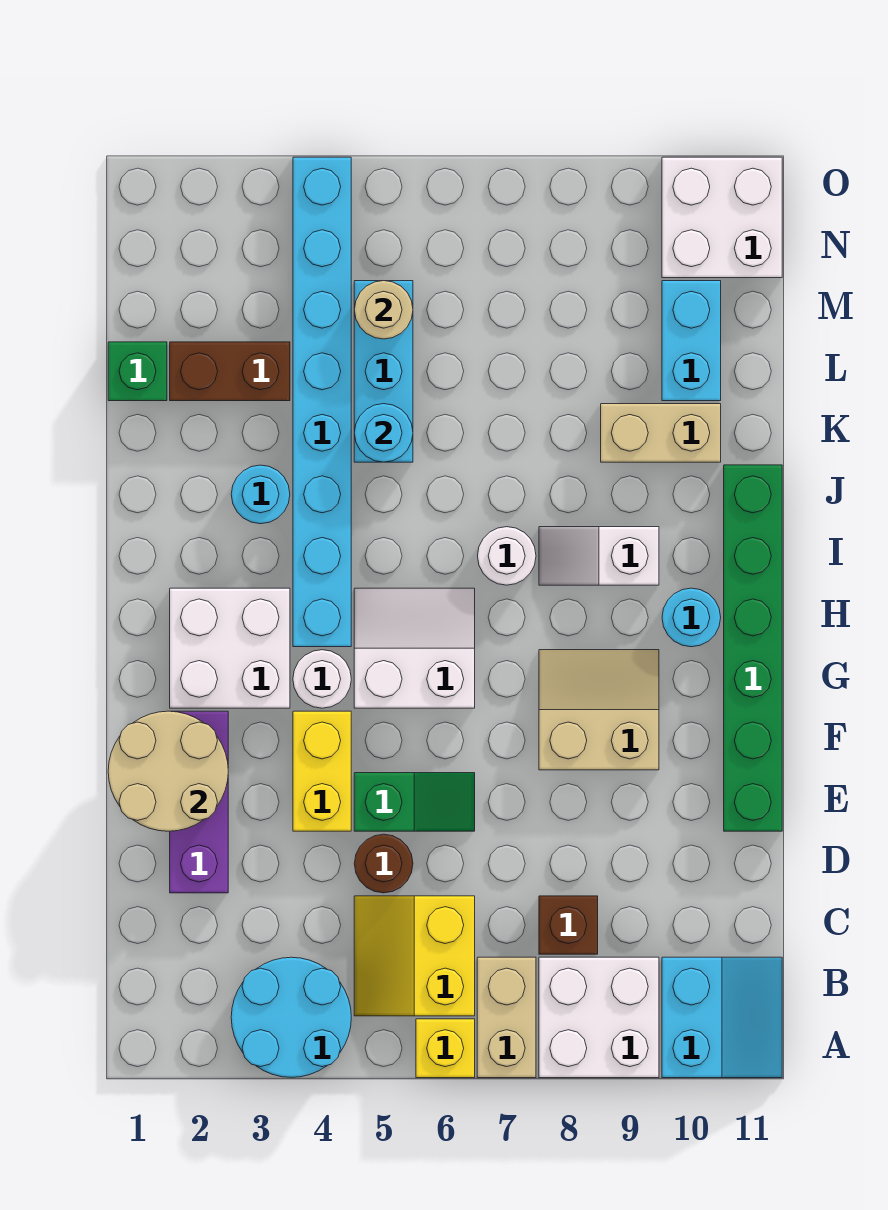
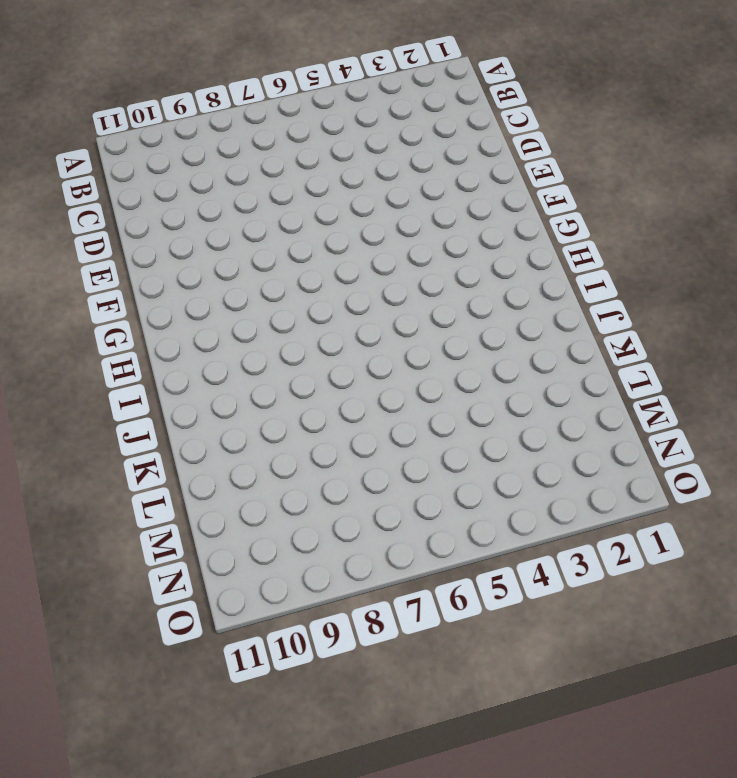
none -> cyan 2x2 round brick [231,957,351,1078]
none -> yellow 1x1 brick [416,1019,475,1078]
none -> tan 1x2 brick [477,957,536,1078]
none -> white 2x2 brick [539,957,659,1078]

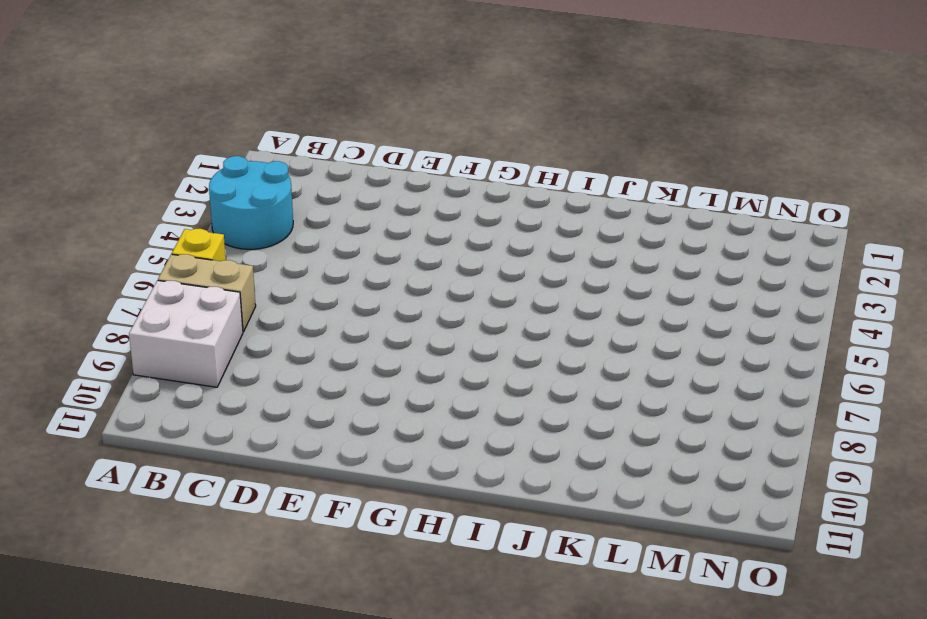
none -> cyan 2x2 slope [662,957,782,1078]
none -> yellow 2x2 slope [354,896,475,1016]
none -> brown 1x1 brick [539,896,598,954]
none -> purple 1x3 brick [170,711,228,893]

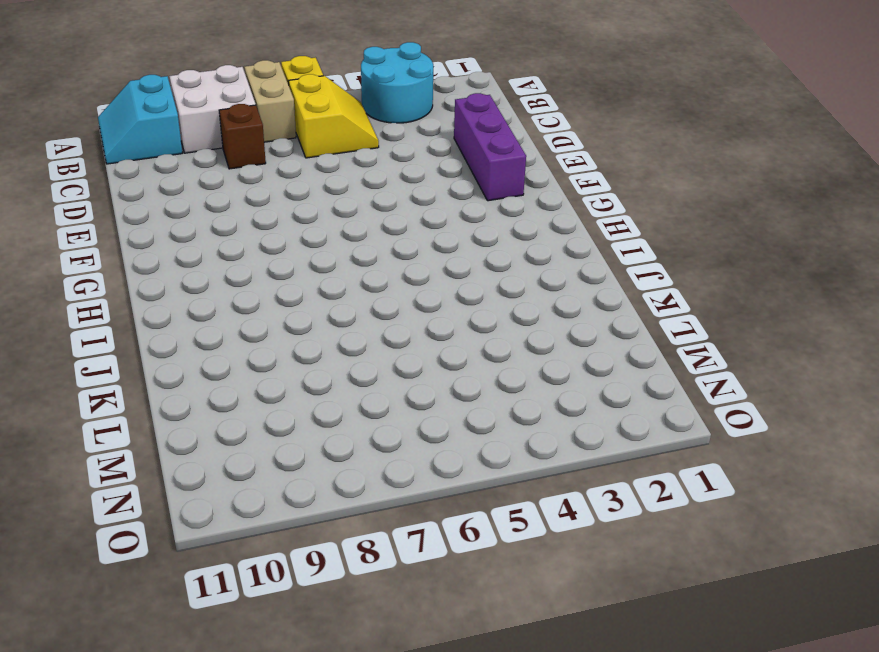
none -> brown 1x1 round brick [354,834,413,893]
none -> yellow 1x2 brick [293,711,351,831]
none -> green 1x2 slope [354,773,475,831]
none -> green 1x6 brick [724,465,782,831]

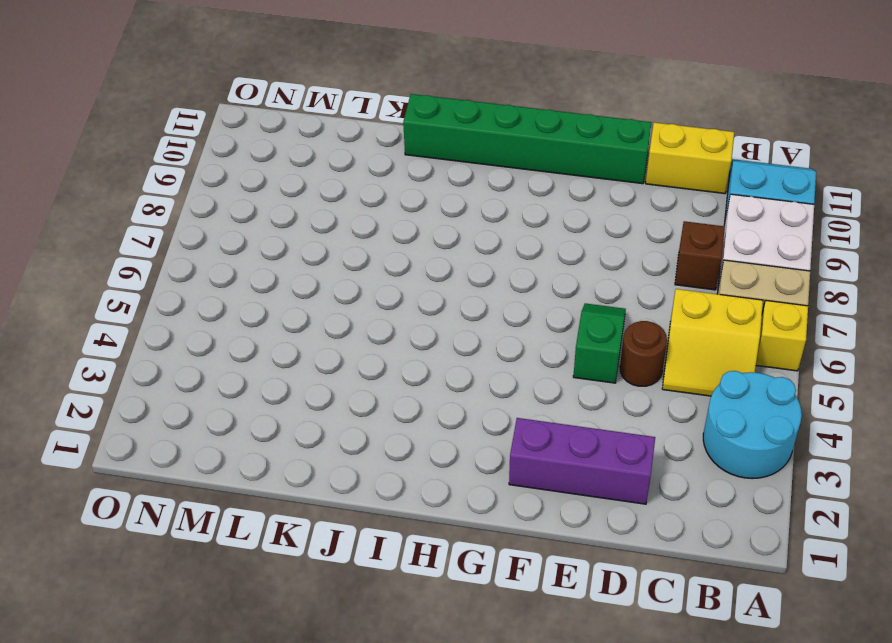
yellow 1x2 brick [646,122,734,194] -> yellow 1x2 brick moved to [293,711,351,831]
none -> tan 2x2 slope [539,650,659,770]
none -> white 2x2 brick [170,588,290,708]
none -> white 1x1 round brick [293,650,351,708]
none -> white 2x2 slope [354,588,475,708]

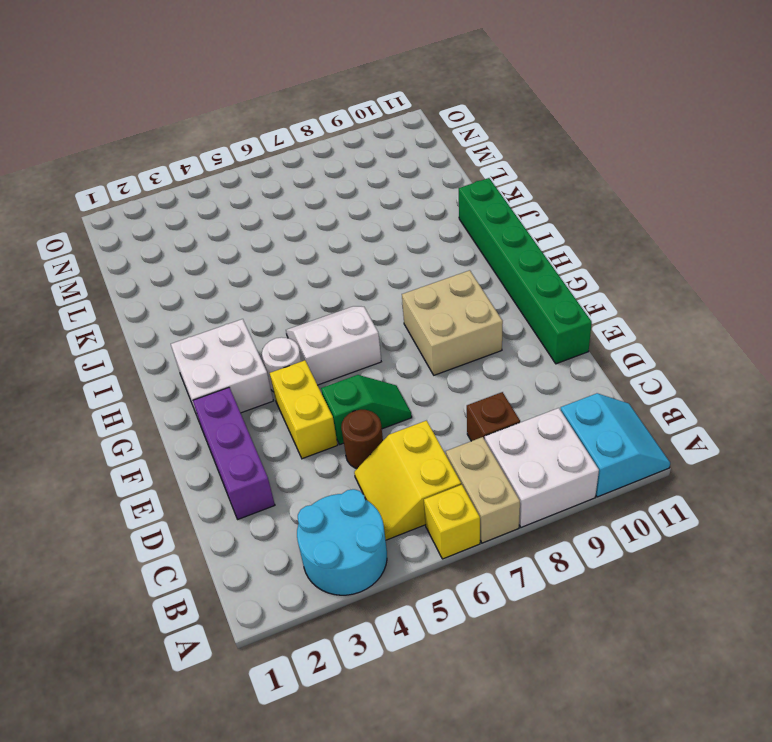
tan 2x2 brick [402,270,503,375] -> tan 2x2 slope [539,650,659,770]
none -> cyan 1x8 brick [293,157,351,647]
none -> cyan 1x1 round brick [662,588,721,647]
none -> white 1x1 round brick [478,527,536,585]
none -> white 1x2 slope [539,527,659,585]

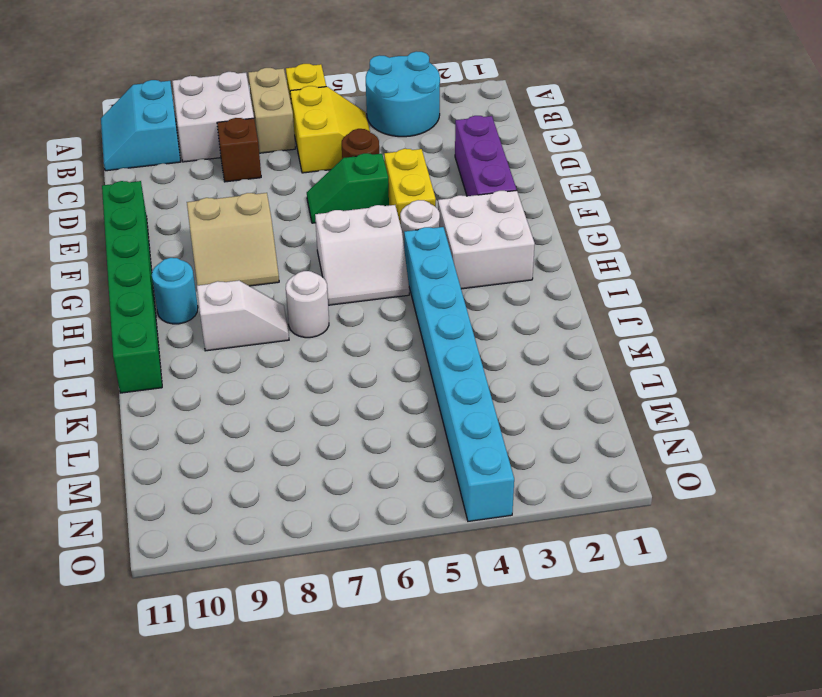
none -> cyan 1x1 round brick [231,465,290,524]
none -> cyan 1x3 brick [354,281,413,462]
none -> tan 1x2 brick [601,404,721,462]
none -> green 1x1 brick [108,342,167,401]

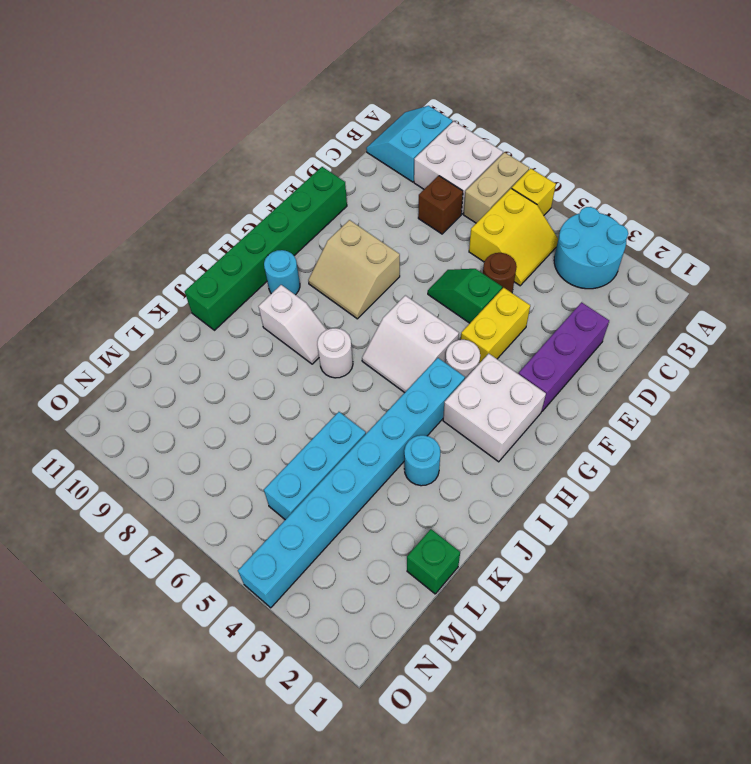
none -> tan 1x2 brick [601,404,721,462]
none -> brown 1x2 brick [170,342,290,401]
none -> cyan 1x2 brick [662,281,721,401]
none -> white 2x2 brick [662,157,782,278]

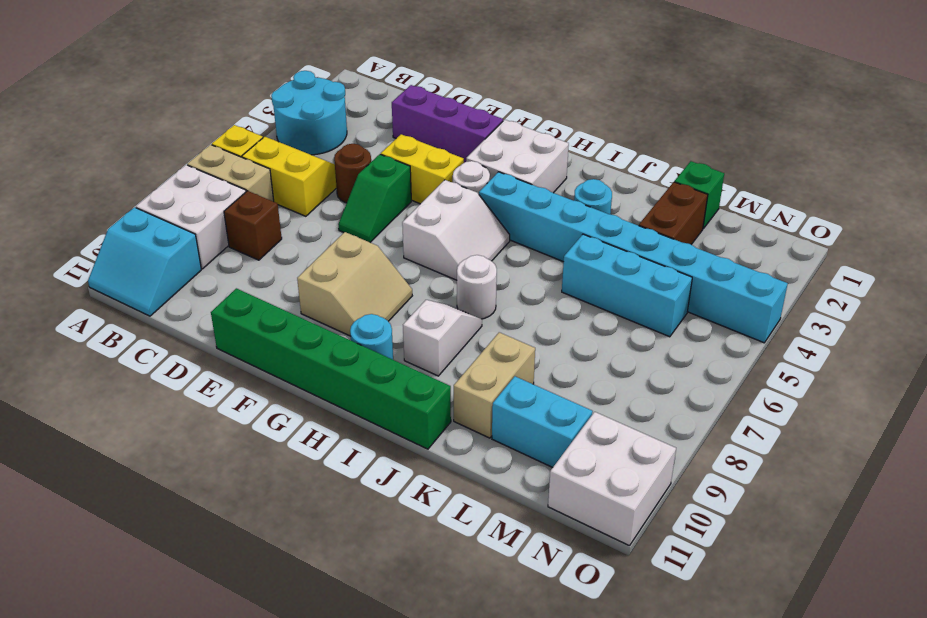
none -> tan 2x2 round brick [108,711,228,831]
none -> cyan 1x1 round brick [354,404,413,462]
none -> tan 1x1 round brick [354,281,413,339]

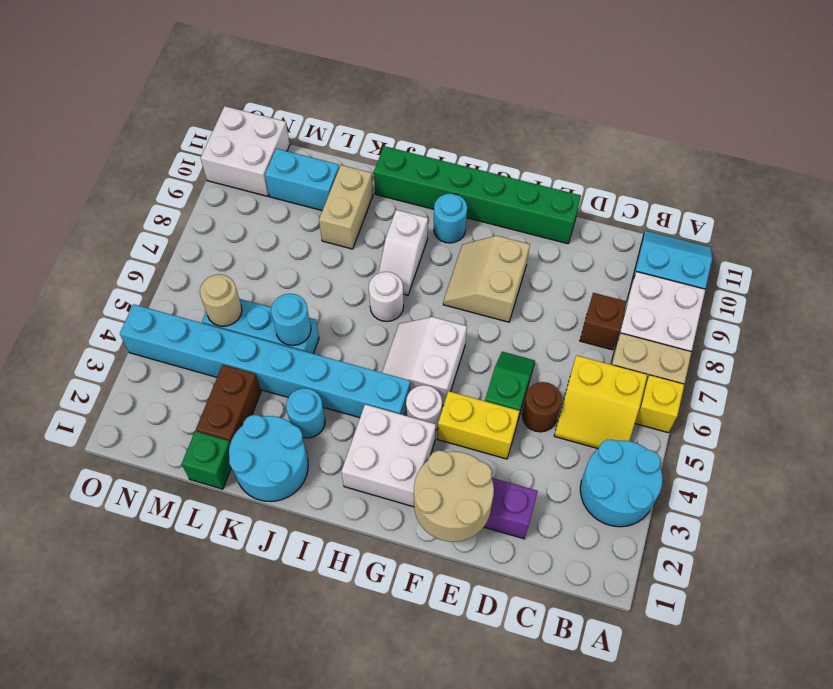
cyan 2x2 round brick [229,415,308,502] -> none

